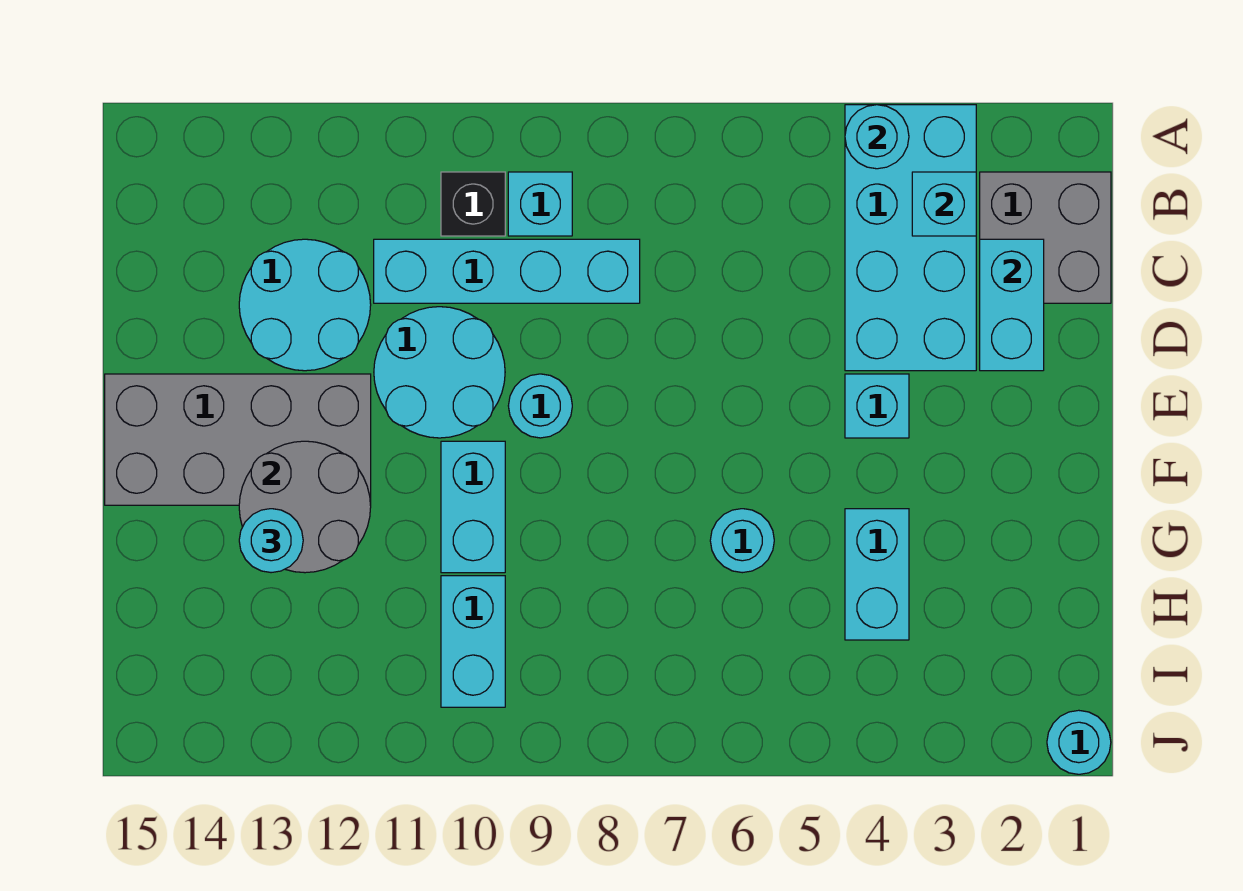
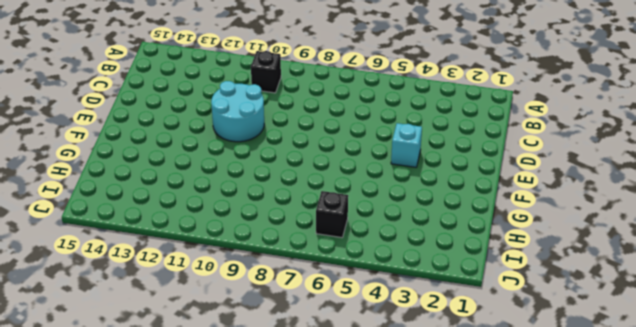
black 1x1 brick [316,191,348,238] -> none
none -> cyan 2x4 brick [845,105,976,371]
none -> grey 2x2 brick [980,172,1111,303]
none -> cyan 1x1 brick [508,172,572,236]

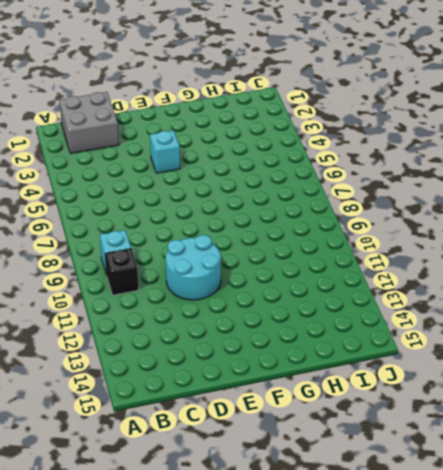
none -> cyan 2x4 brick [845,105,976,371]
none -> cyan 1x4 brick [374,239,640,303]
none -> cyan 2x2 round brick [239,239,371,371]

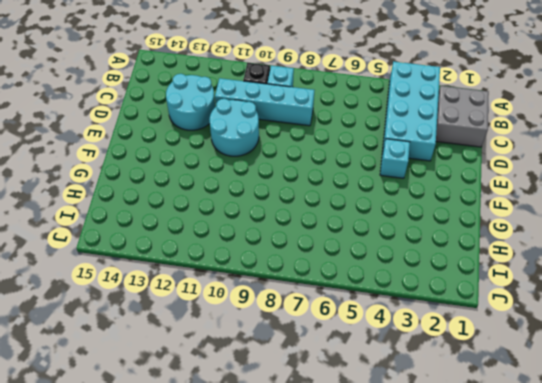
none -> cyan 1x1 round brick [508,374,572,438]
none -> grey 2x4 brick [105,374,371,505]
none -> cyan 1x2 brick [441,441,505,573]

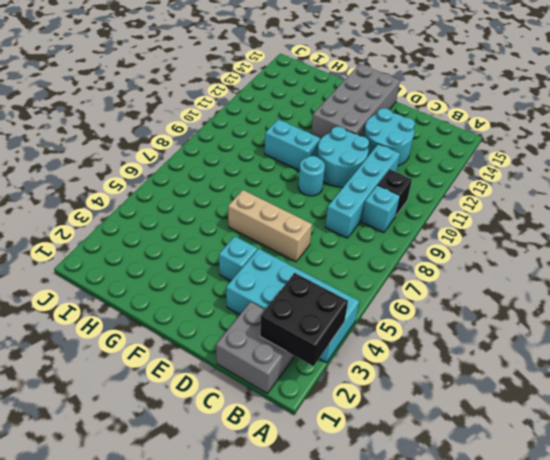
black 2x2 brick [260,273,348,366] -> cyan 1x1 brick [912,172,976,236]
tan 1x3 brick [228,190,312,262] -> none
none -> cyan 1x2 brick [845,509,909,640]
none -> cyan 1x1 round brick [710,509,774,573]
none -> cyan 1x2 brick [441,576,505,707]

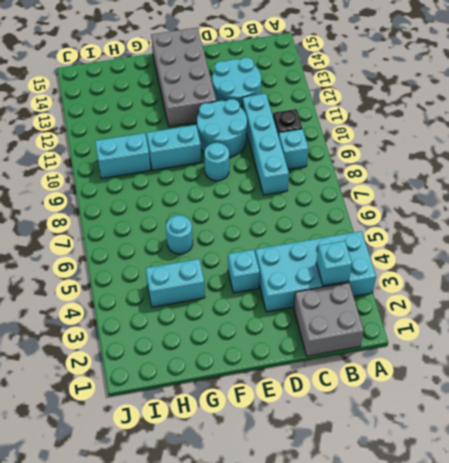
none -> cyan 1x1 round brick [1047,710,1111,774]
none -> cyan 1x1 round brick [845,105,909,169]
none -> cyan 1x2 brick [980,239,1044,371]

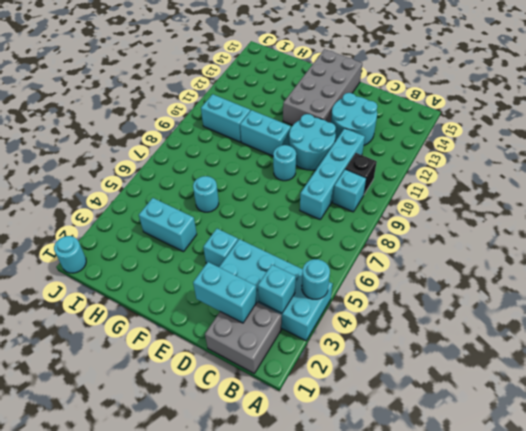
none -> grey 2x2 round brick [239,441,371,573]
none -> cyan 1x1 round brick [239,509,303,573]

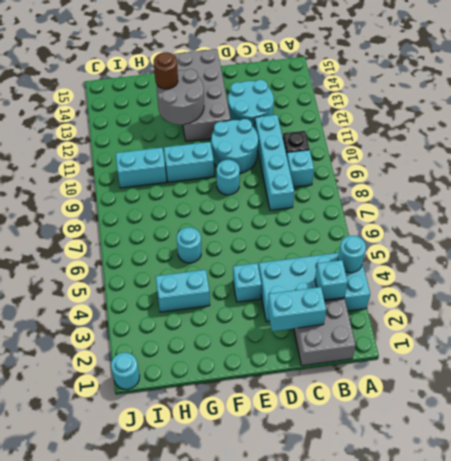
brown 1x1 round brick [154,52,178,89] -> cyan 1x1 round brick [239,509,303,573]

